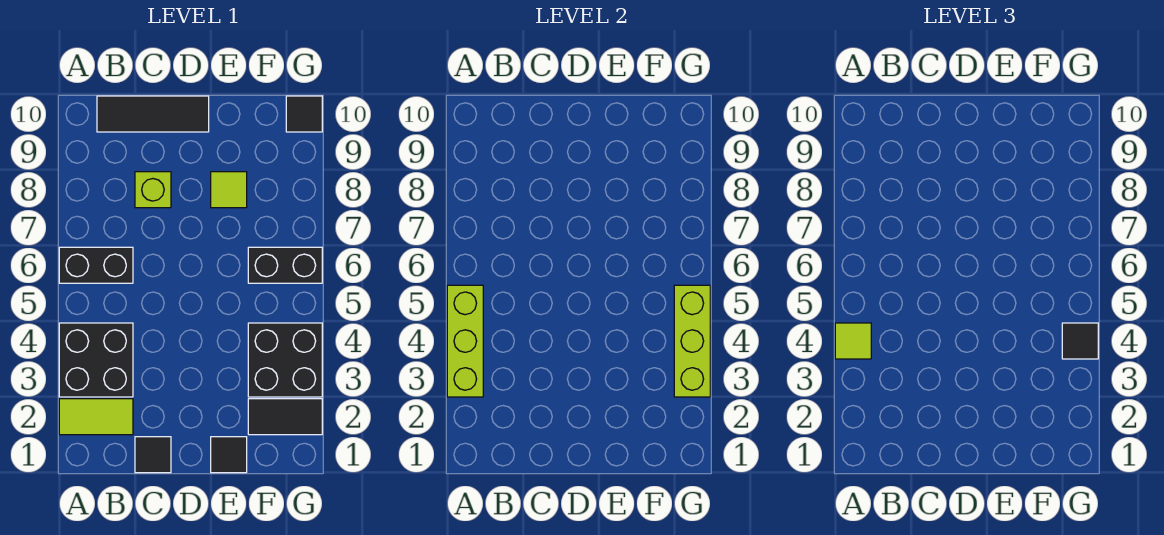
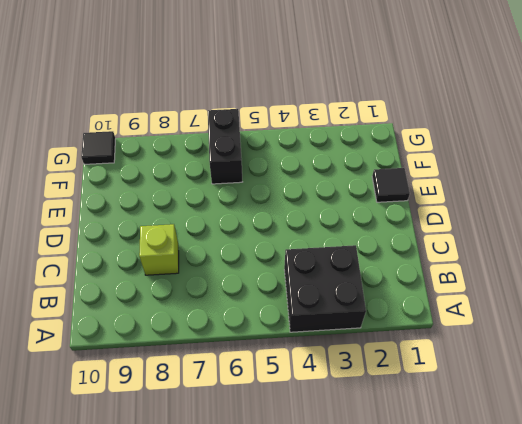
none -> lime 1x2 tile [59,399,133,435]
none -> black 1x2 brick [59,247,133,283]
none -> black 1x3 tile [97,96,209,132]

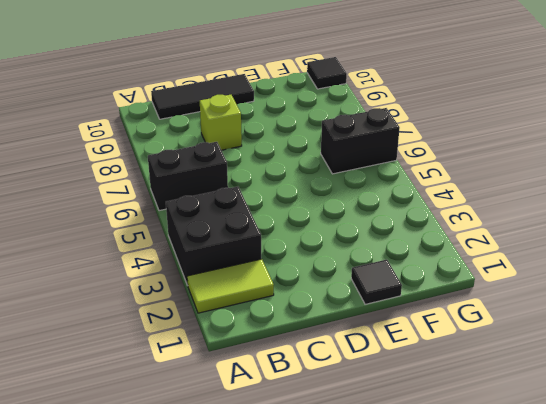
none -> black 1x1 tile [135,437,171,473]
none -> lime 1x1 tile [211,172,247,208]
none -> black 1x2 tile [248,399,322,435]

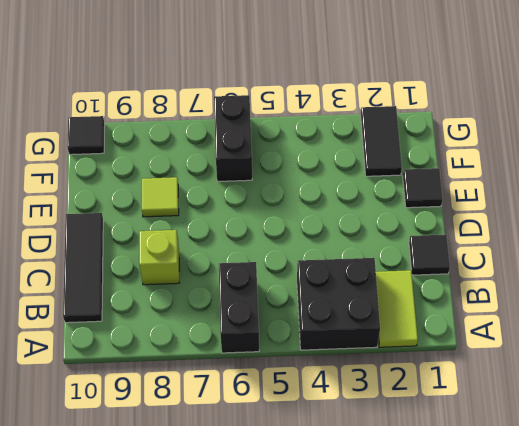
none -> black 2x2 brick [248,323,322,397]
none -> lime 1x3 brick [447,285,483,397]
none -> lime 1x3 brick [674,285,710,397]

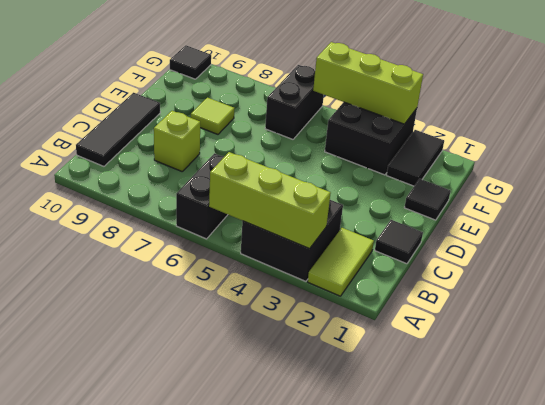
none -> lime 1x1 tile [835,323,871,359]
none -> black 1x1 tile [1062,323,1098,359]

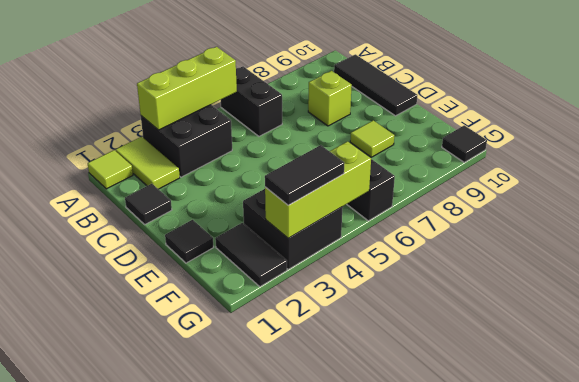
lime 1x1 tile [88,150,133,189] -> lime 1x1 tile moved to [835,323,871,359]
black 1x2 tile [265,145,344,205] -> black 1x1 tile [1062,323,1098,359]

